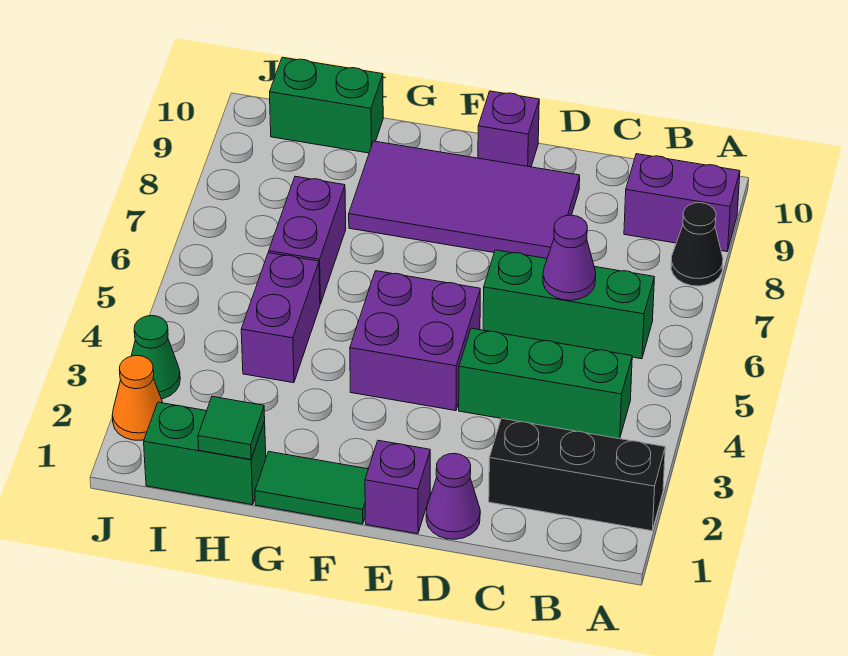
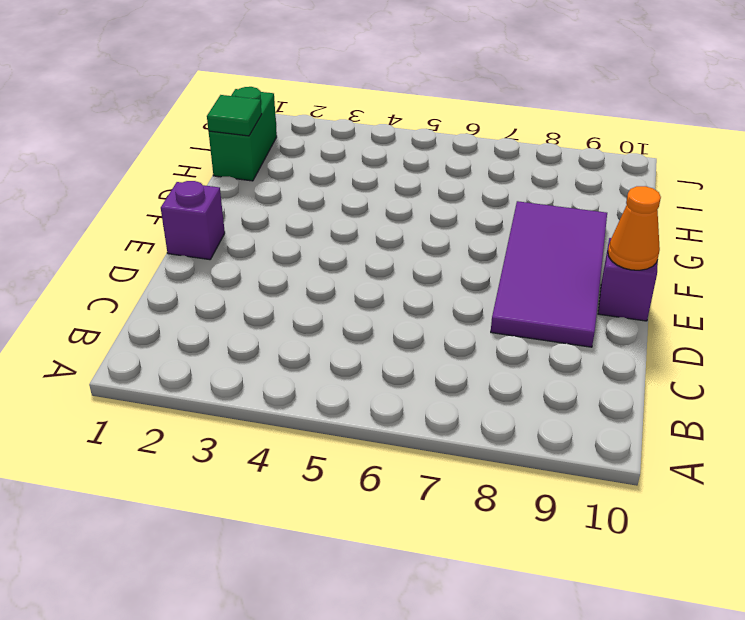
orange 1x1 cone [608,186,661,270] -> orange 1x1 cone moved to [112,356,163,440]
none -> black 1x3 brick [489,418,665,531]
none -> black 1x1 cone [671,203,723,286]
none -> purple 1x2 brick [624,154,740,251]

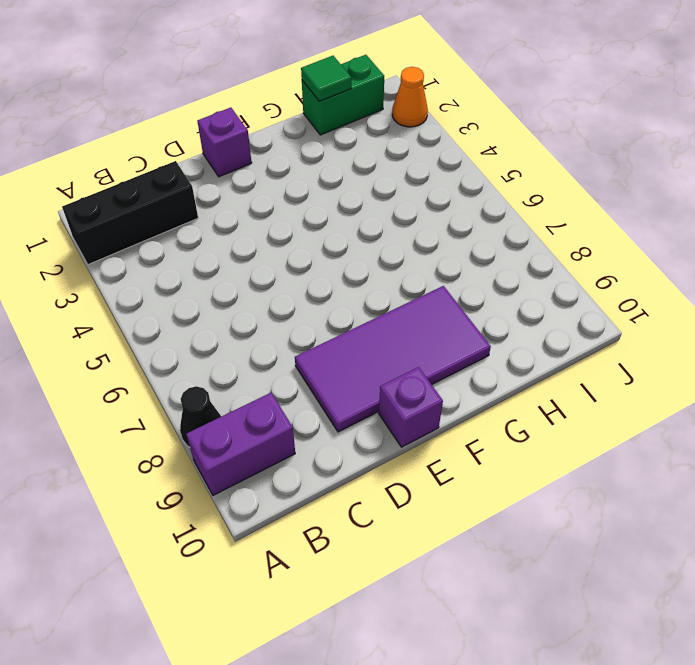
none -> green 1x3 brick [459,328,632,439]
none -> green 1x3 brick [483,250,654,359]
none -> purple 1x1 cone [426,453,480,539]

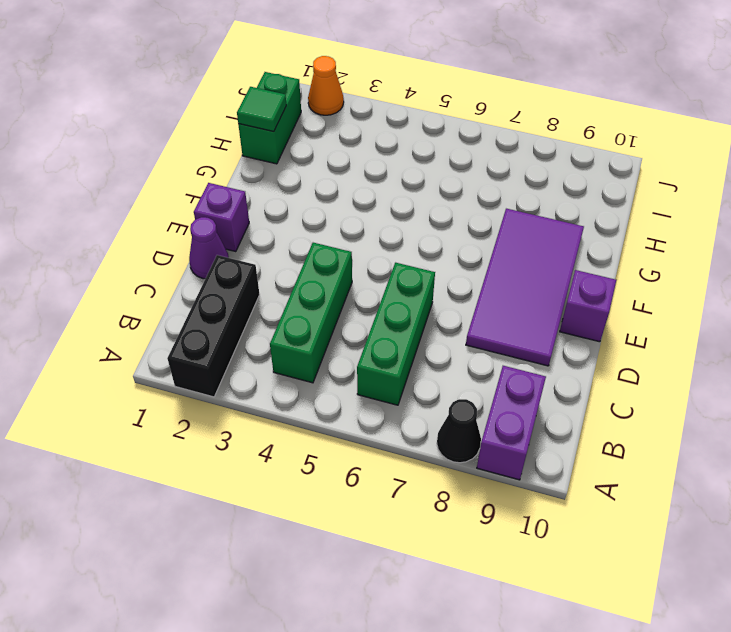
none -> purple 2x2 brick [350,271,480,411]
none -> green 1x2 tile [255,452,368,524]
none -> purple 1x2 brick [241,253,320,383]

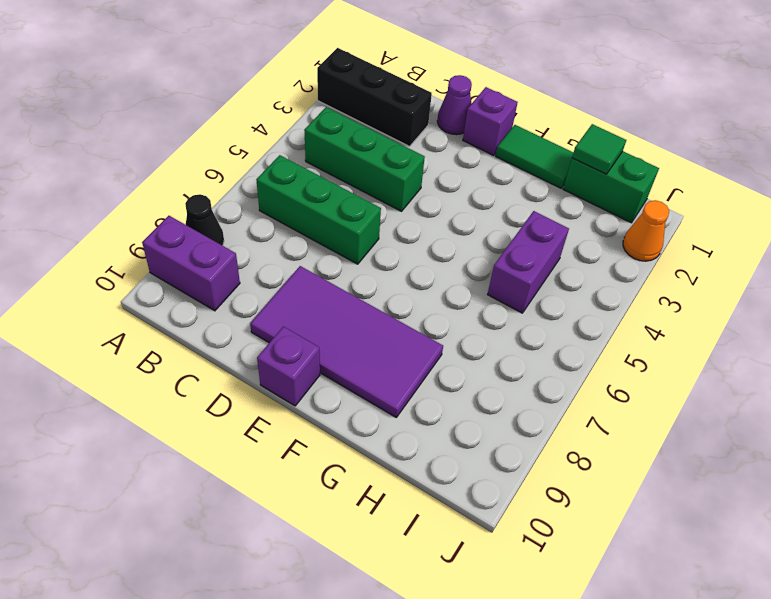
none -> purple 2x2 brick [350,271,480,411]
none -> purple 1x2 brick [269,176,346,304]
none -> green 1x2 brick [270,57,383,153]

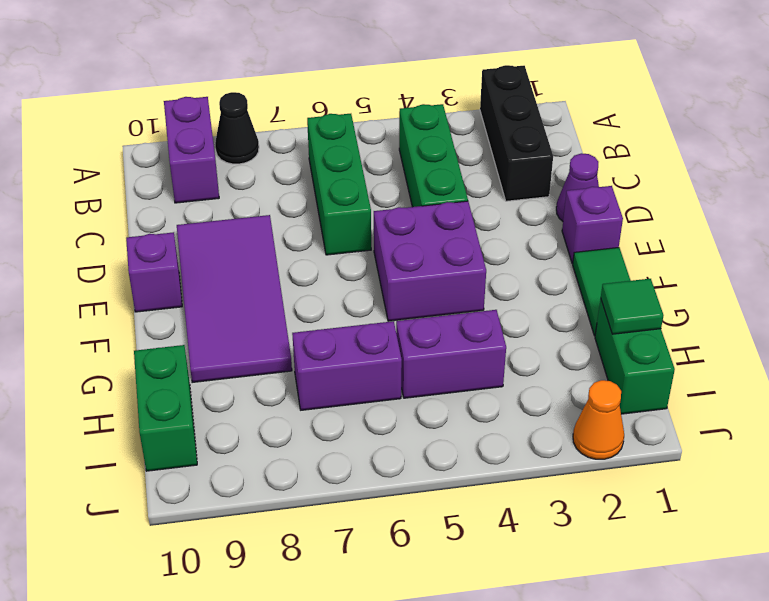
none -> green 1x1 cone [131,316,180,399]
none -> purple 1x1 cone [543,215,596,300]

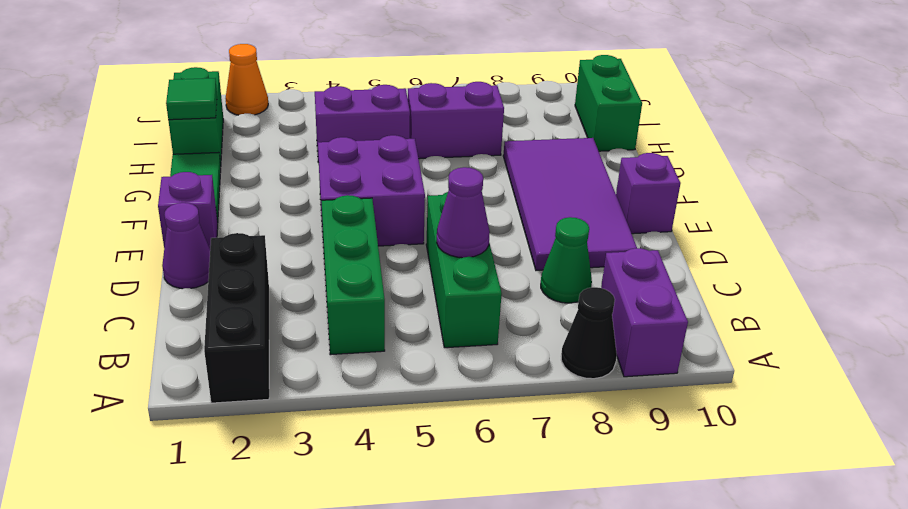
green 1x1 cone [541,217,592,303] -> green 1x1 cone moved to [131,316,180,399]

